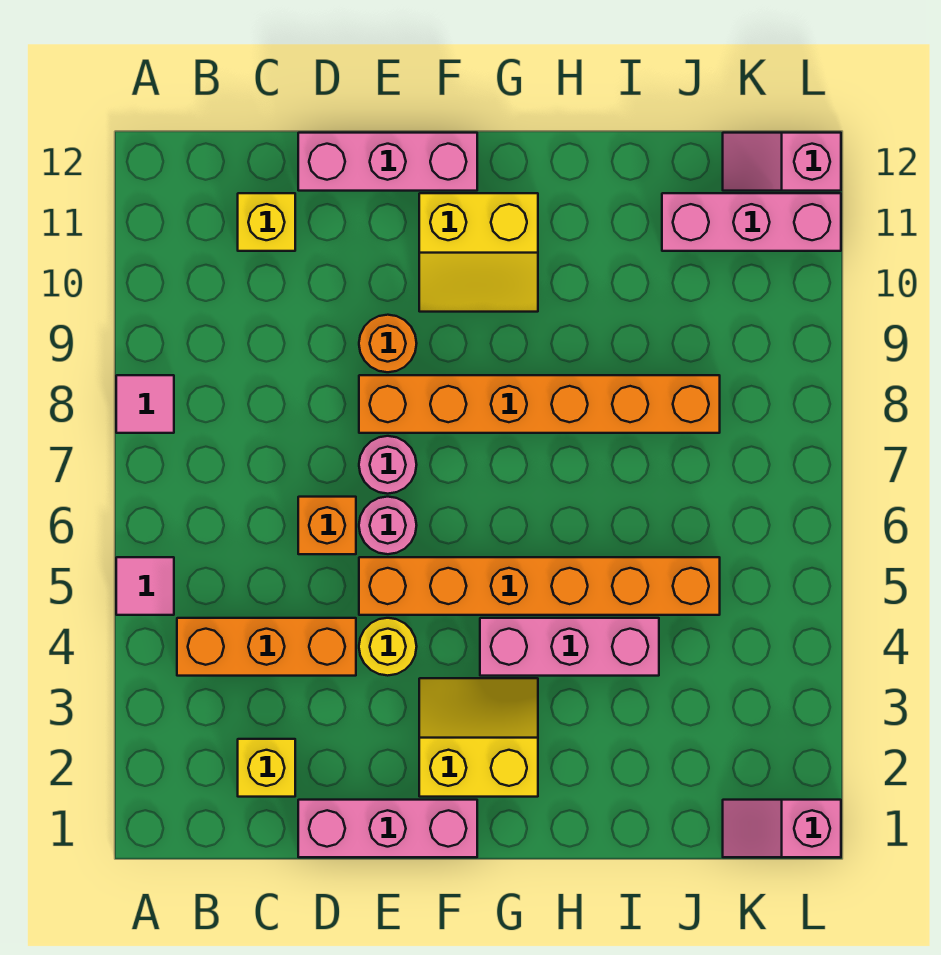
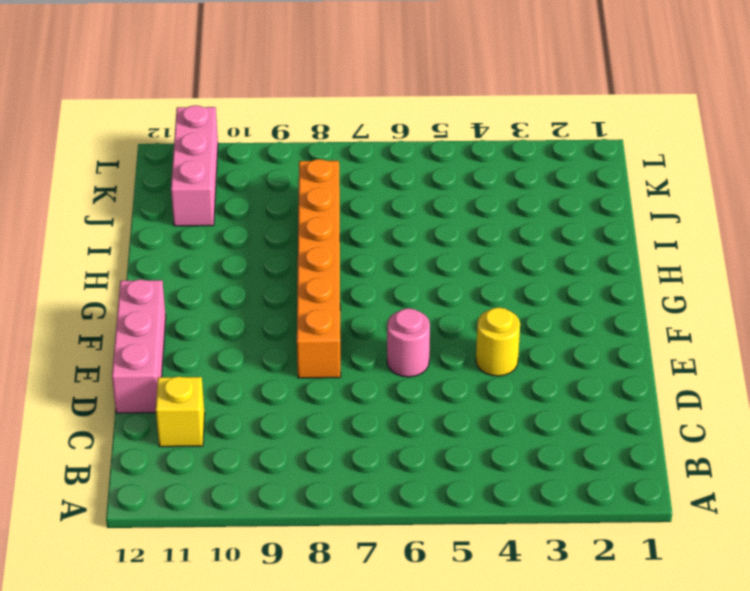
none -> pink 1x1 tile [116,557,174,615]
none -> pink 1x1 tile [116,375,174,433]
none -> orange 1x3 brick [177,618,356,676]

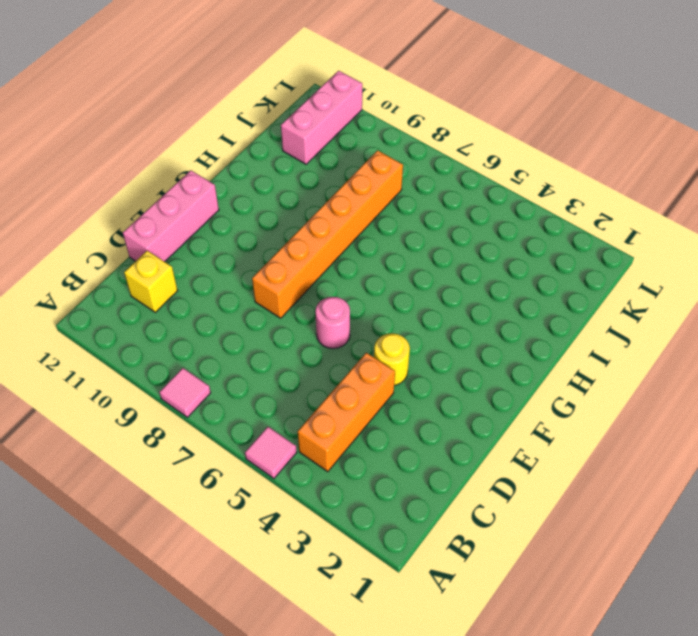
none -> yellow 1x1 brick [238,739,295,797]
none -> pink 1x3 brick [298,800,477,857]
none -> orange 1x1 brick [298,497,356,554]

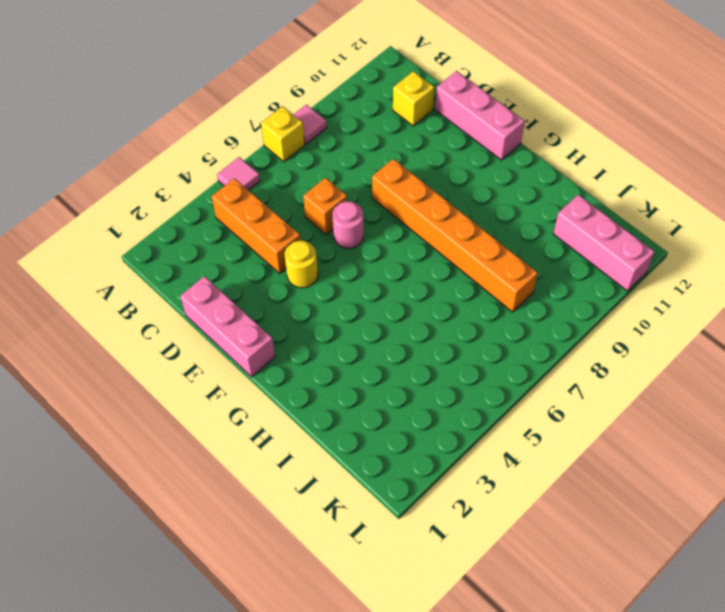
yellow 1x1 brick [261,106,305,162] -> yellow 1x1 brick moved to [238,739,295,797]
none -> orange 1x6 brick [359,557,720,615]
none -> pink 1x1 round brick [359,436,417,494]
none -> orange 1x1 round brick [359,315,417,372]

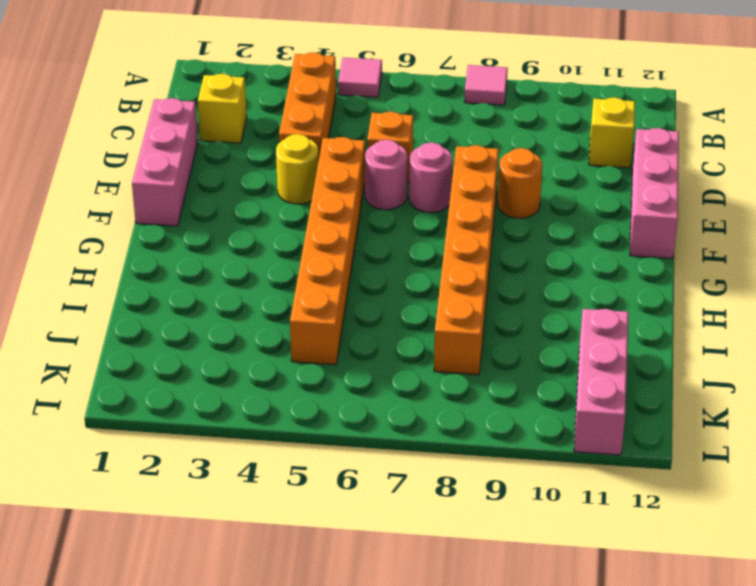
none -> yellow 2x2 slope [419,678,538,797]
none -> yellow 2x2 slope [419,193,538,312]
none -> pink 1x3 brick [480,618,659,676]

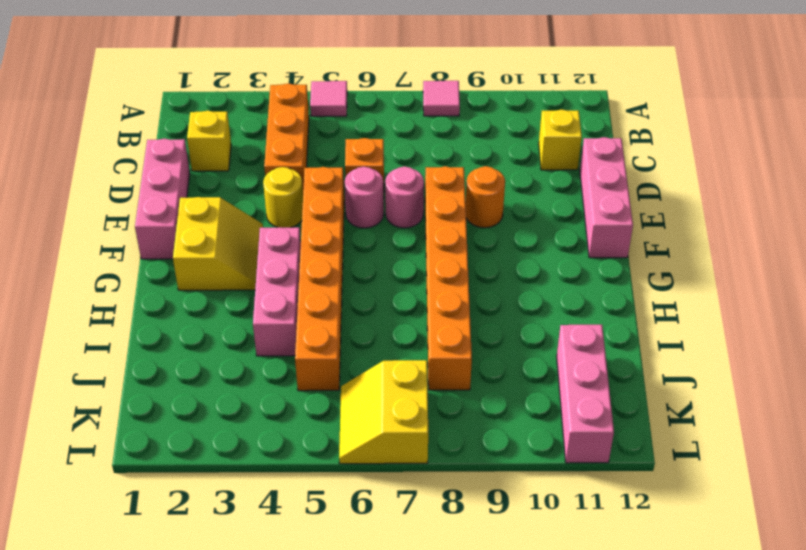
yellow 2x2 slope [339,360,428,464] -> yellow 2x2 slope moved to [419,193,538,312]
none -> pink 1x2 slope [723,800,841,857]
none -> pink 1x2 slope [723,133,841,191]

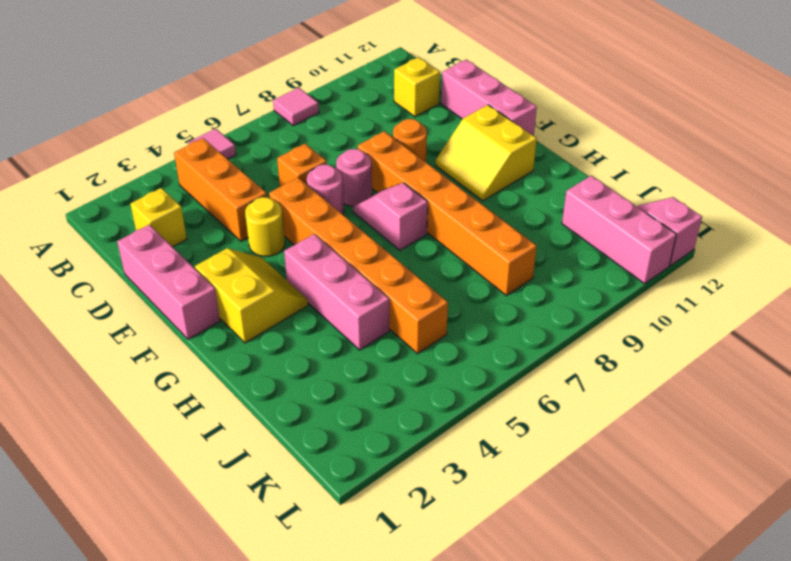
pink 1x2 slope [353,183,428,250] -> pink 1x2 slope moved to [723,800,841,857]

